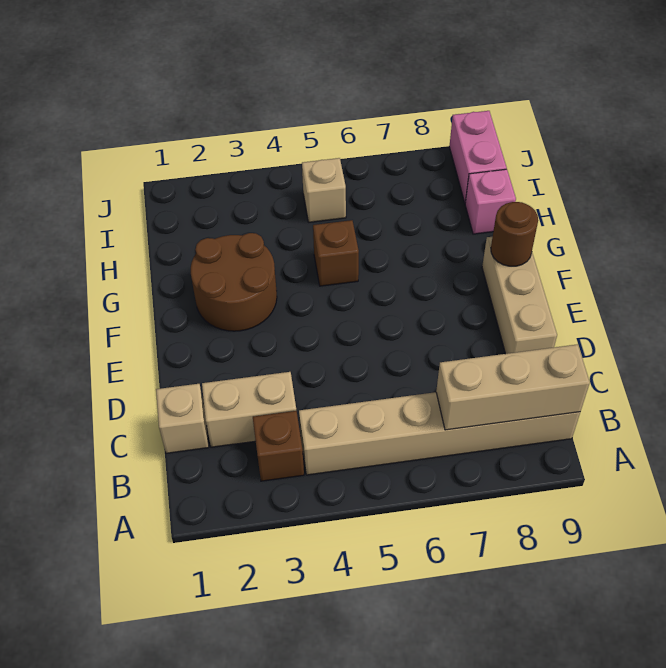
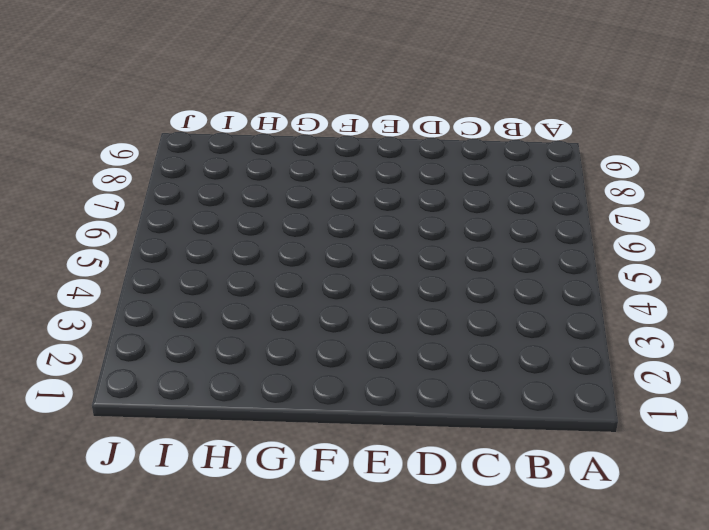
none -> brown 1x1 brick [253,411,304,481]
none -> tan 1x6 brick [299,392,580,475]
none -> tan 1x1 brick [156,384,209,453]

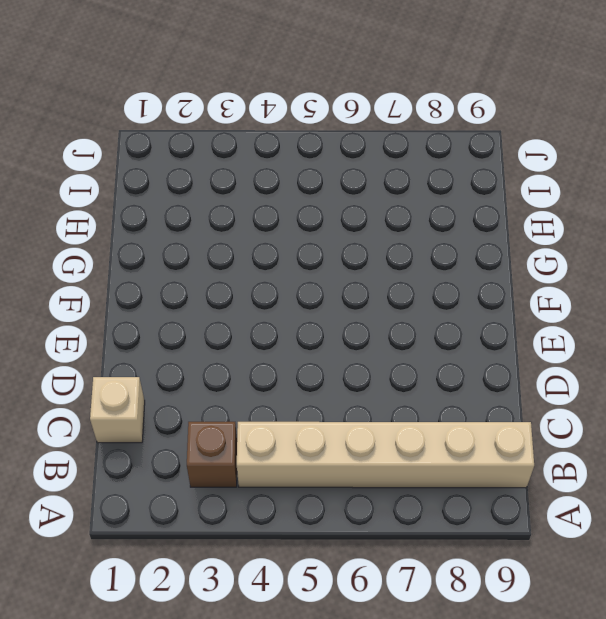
none -> tan 1x2 brick [202,372,296,447]
none -> tan 1x3 brick [482,237,557,354]
none -> brown 2x2 round brick [191,233,277,331]

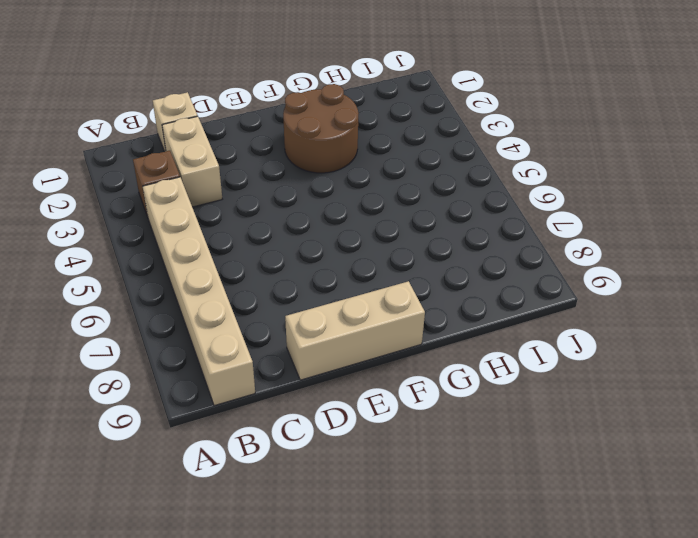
none -> brown 1x1 brick [313,220,359,286]
none -> pink 1x1 brick [465,169,516,234]
none -> tan 1x1 brick [302,158,346,222]

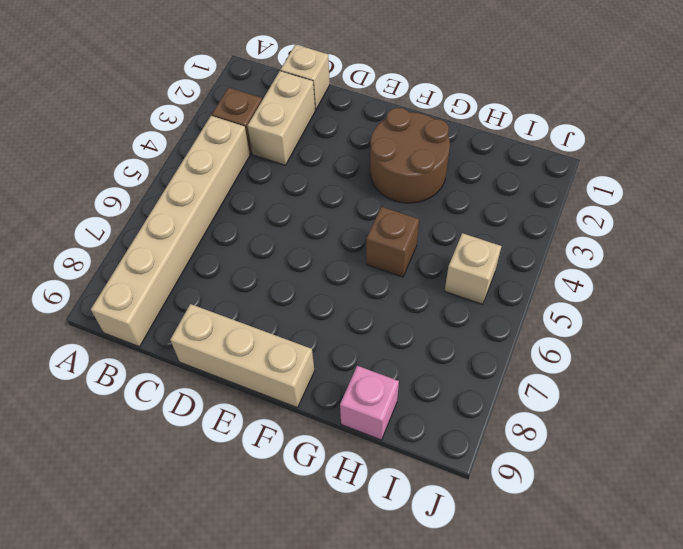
none -> pink 1x2 brick [449,111,507,203]
none -> tan 1x3 brick [436,344,590,430]
none -> brown 1x1 round brick [491,202,538,266]

